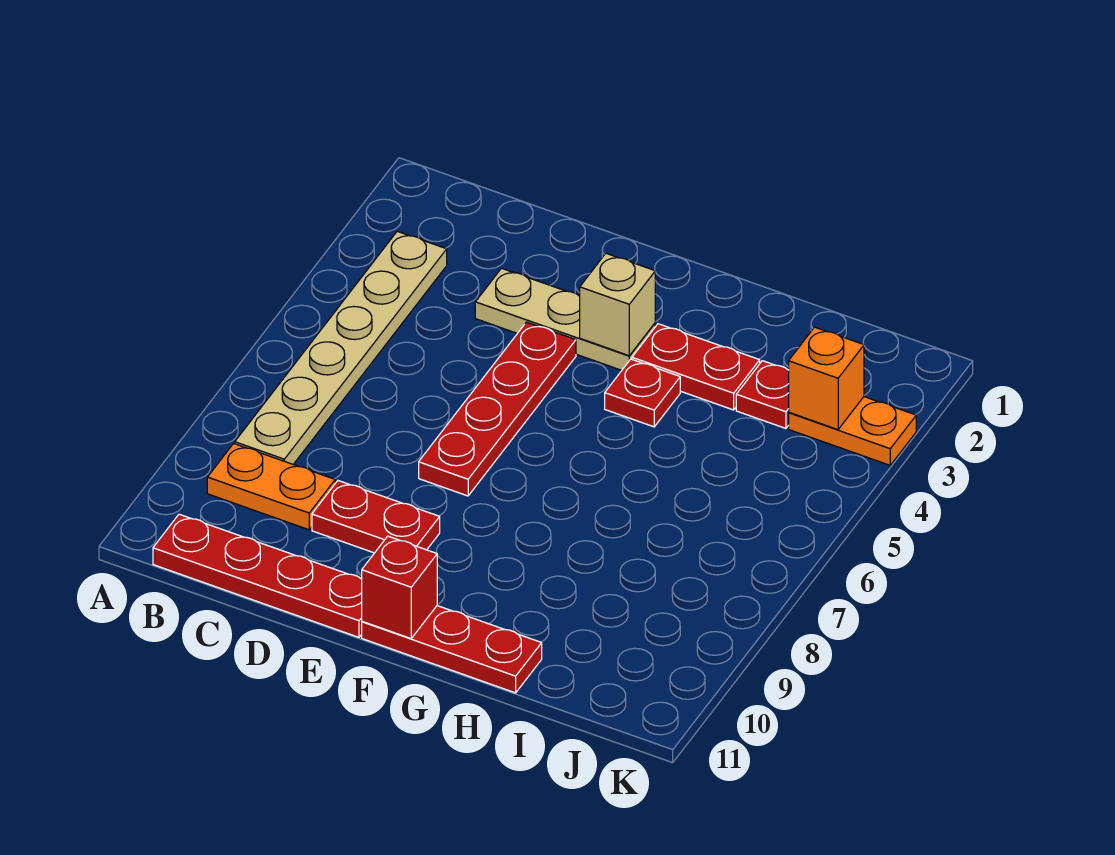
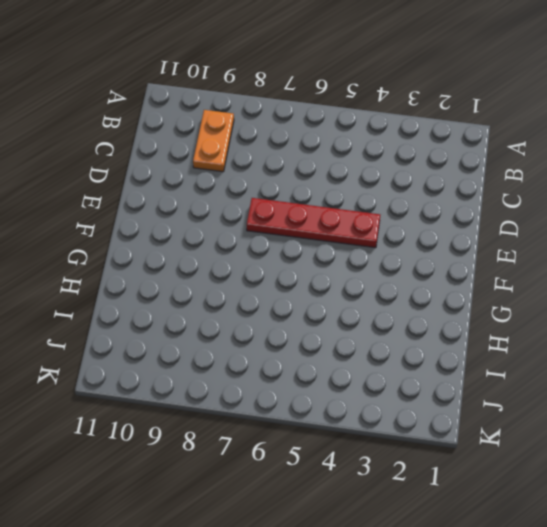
none -> tan 1x6 plate [235,231,447,464]
none -> red 1x4 plate [153,514,362,637]
none -> tan 1x3 plate [475,268,655,370]

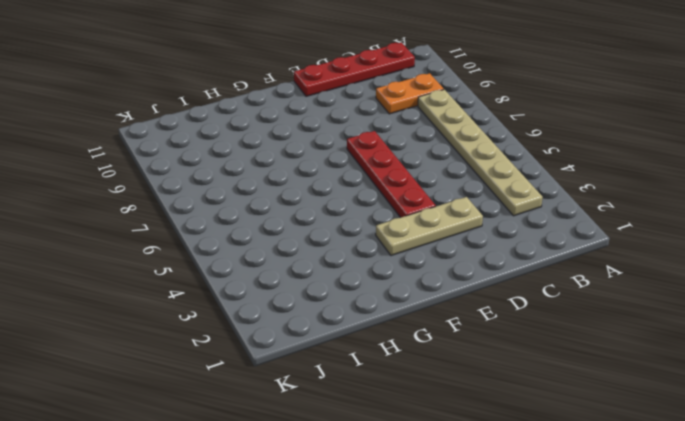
none -> red 1x2 plate [312,481,440,553]
none -> red 1x3 plate [362,606,542,693]
none -> red 1x2 plate [632,324,760,410]

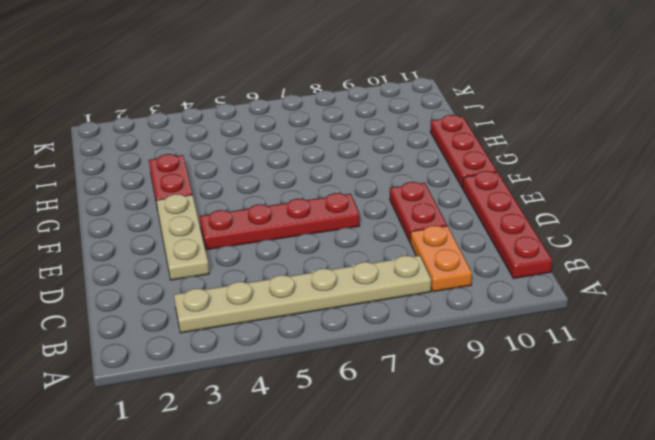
none -> red 1x1 plate [605,359,680,427]
none -> red 1x1 plate [736,361,789,428]
none -> orange 1x2 plate [789,397,916,465]

